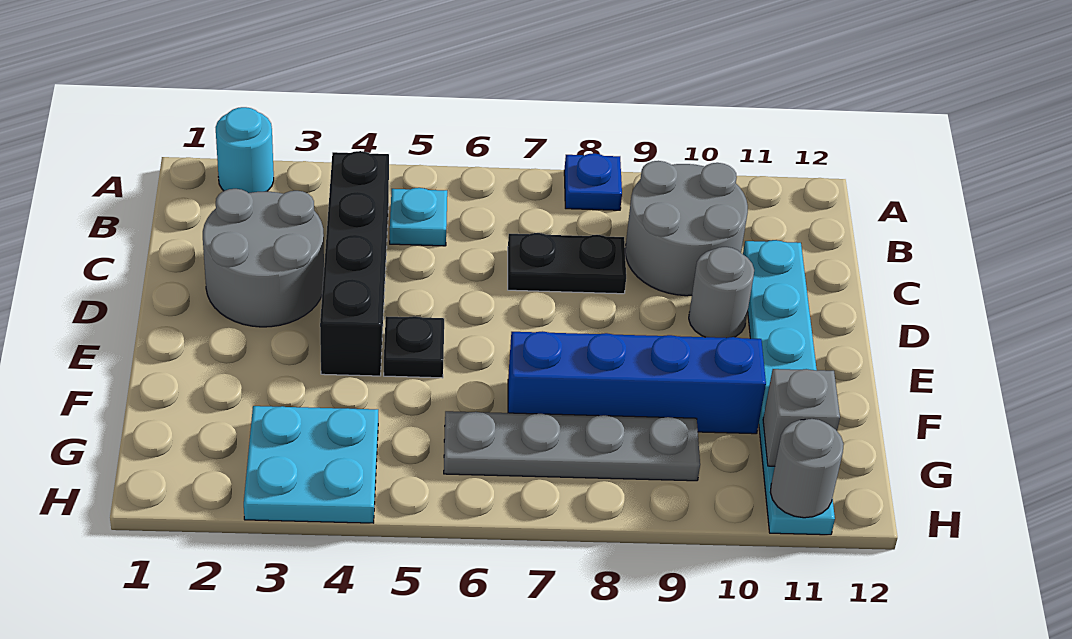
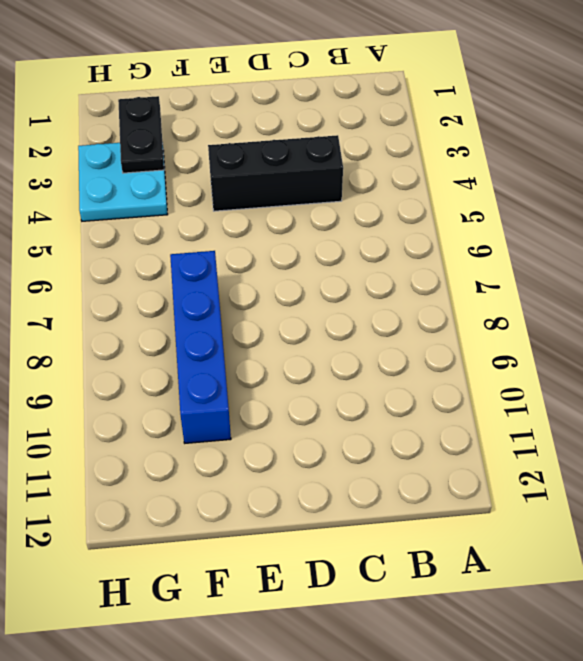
black 1x3 brick [208,135,343,211] -> black 1x4 brick [320,151,389,376]
black 1x2 plate [118,96,164,173] -> black 1x2 plate moved to [508,233,626,294]
none -> cyan 1x1 round brick [216,107,274,193]
none -> blue 1x1 plate [564,153,622,210]
none -> cyan 1x1 plate [390,188,447,246]

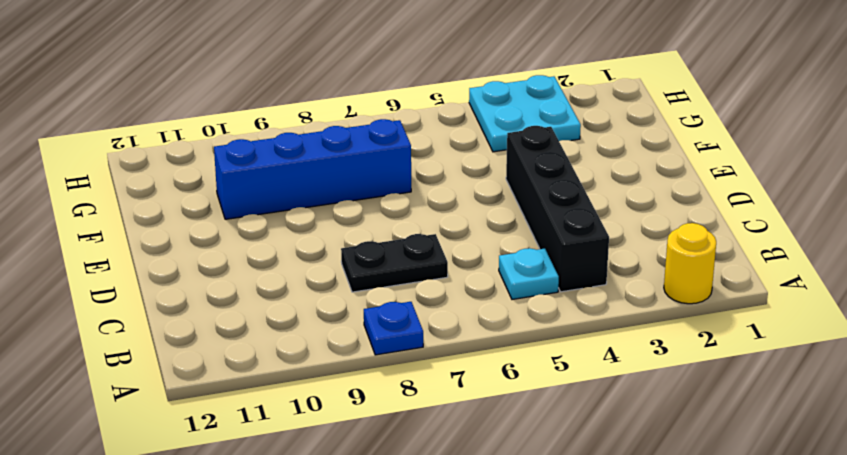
yellow 1x1 round brick [664,223,716,304] -> cyan 1x1 round brick [216,107,274,193]
none -> grey 2x2 round brick [625,161,748,296]
none -> grey 2x2 round brick [203,189,324,327]
none -> cyan 1x6 plate [743,240,835,535]

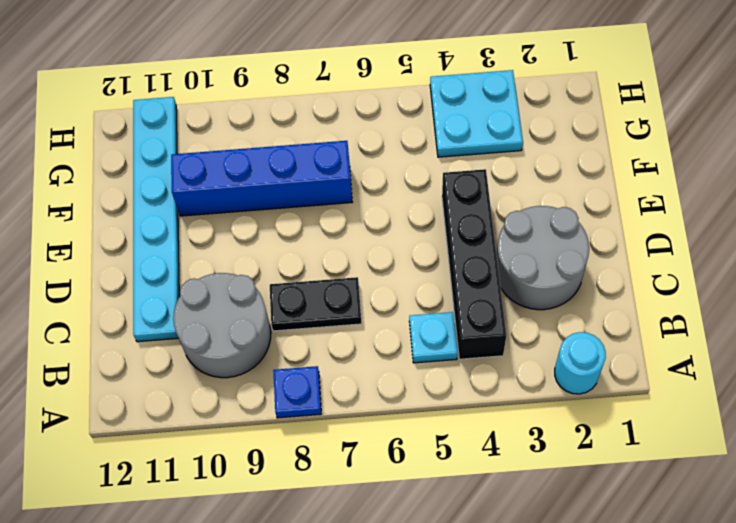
none -> grey 1x1 round brick [689,247,754,338]
none -> black 1x1 plate [384,316,444,378]
none -> grey 1x4 plate [444,411,700,481]

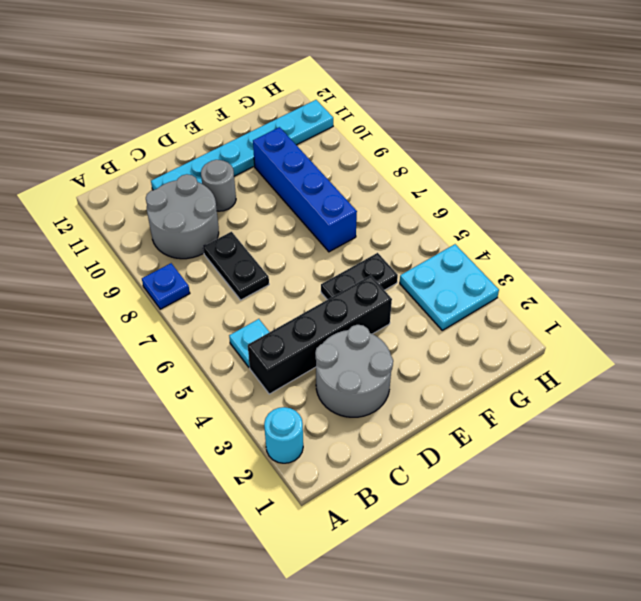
black 1x2 plate [321,253,398,300] -> black 1x1 plate [384,316,444,378]
none -> grey 1x4 plate [444,411,700,481]
none -> grey 1x1 brick [763,369,840,466]
none -> grey 1x1 round brick [770,419,844,518]

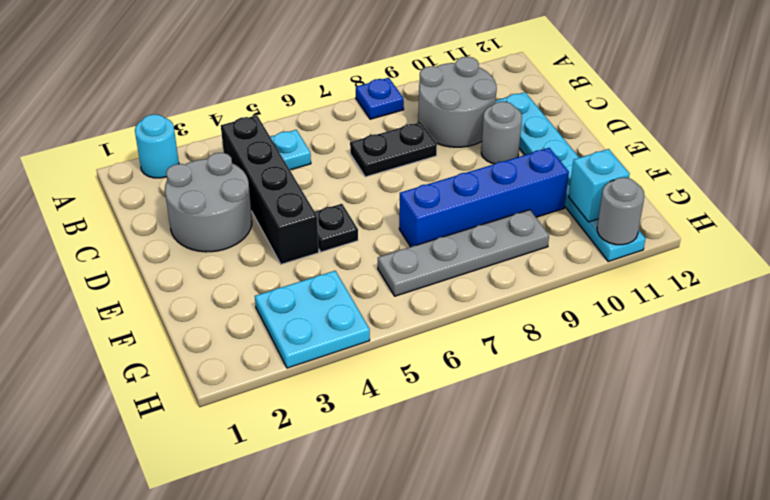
cyan 1x1 brick [569,149,630,222] -> grey 1x1 brick [763,369,840,466]

